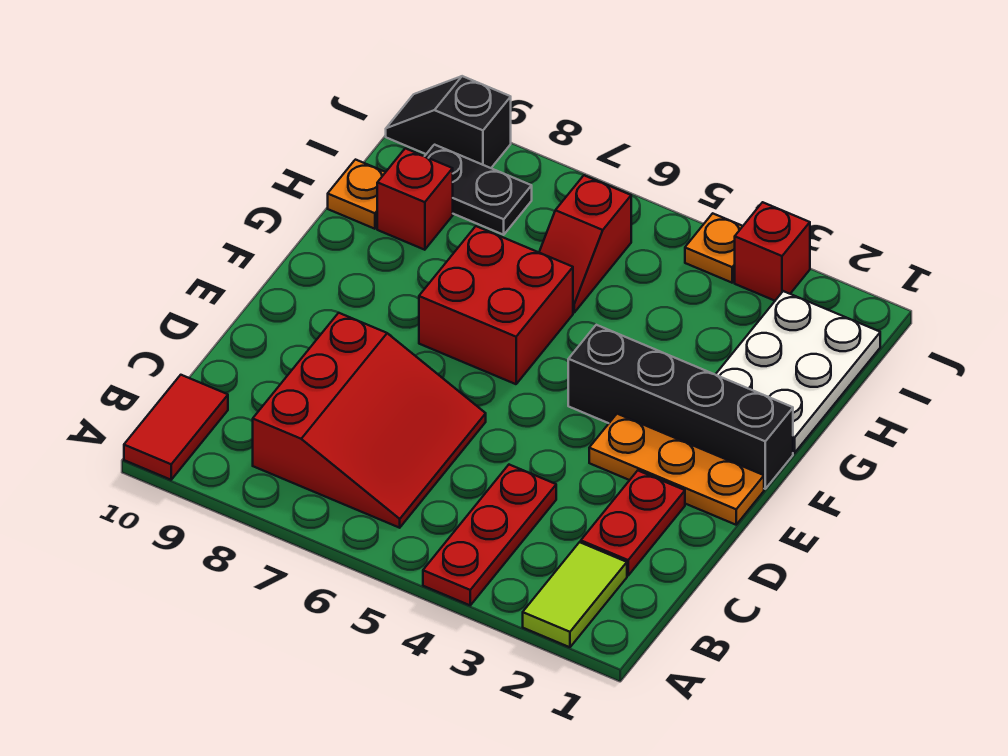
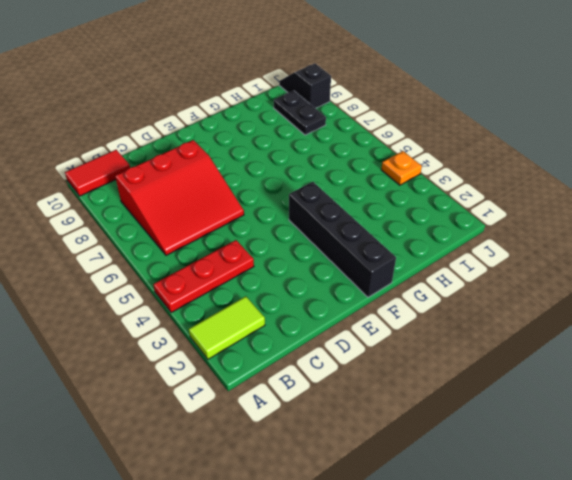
none -> red 1x2 plate [581,471,685,575]
none -> orange 1x3 plate [589,414,764,525]
none -> red 2x2 brick [419,226,573,384]

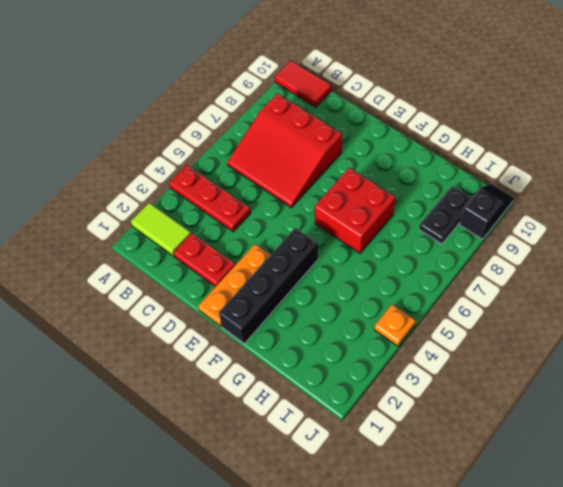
none -> white 2x3 plate [715,291,880,453]
none -> red 1x2 slope [539,175,631,312]
none -> red 1x1 brick [377,148,453,250]

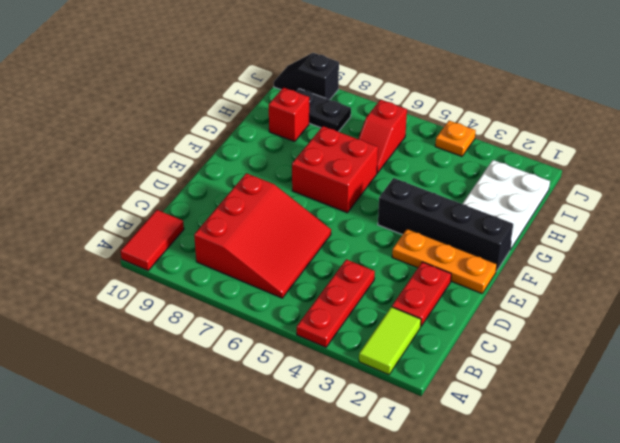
none -> orange 1x1 plate [328,160,385,229]
none -> red 1x1 brick [735,202,810,301]

